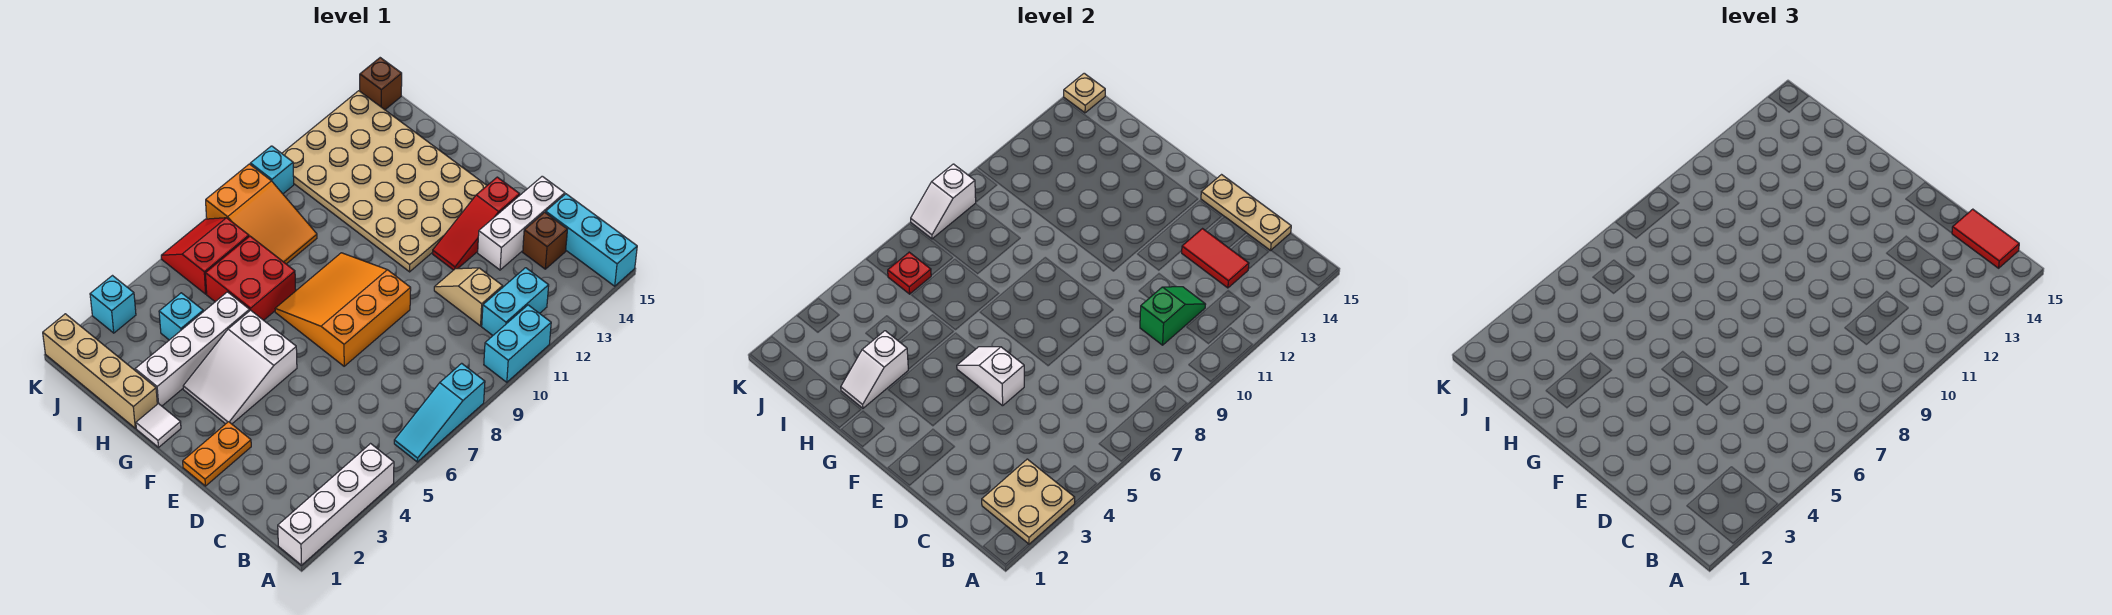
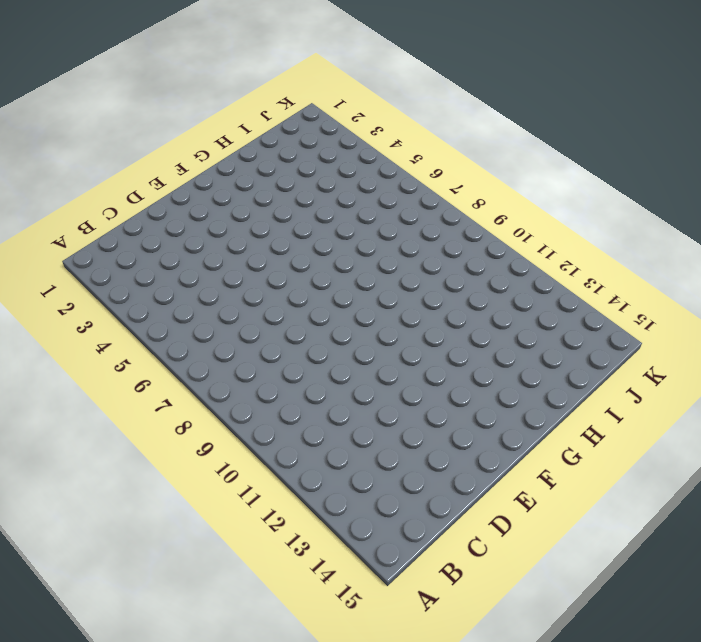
none -> white 1x4 brick [278,444,394,565]
none -> cyan 1x3 slope [394,363,485,462]
none -> cyan 1x2 brick [484,305,551,382]
none -> cyan 1x3 brick [546,194,637,286]

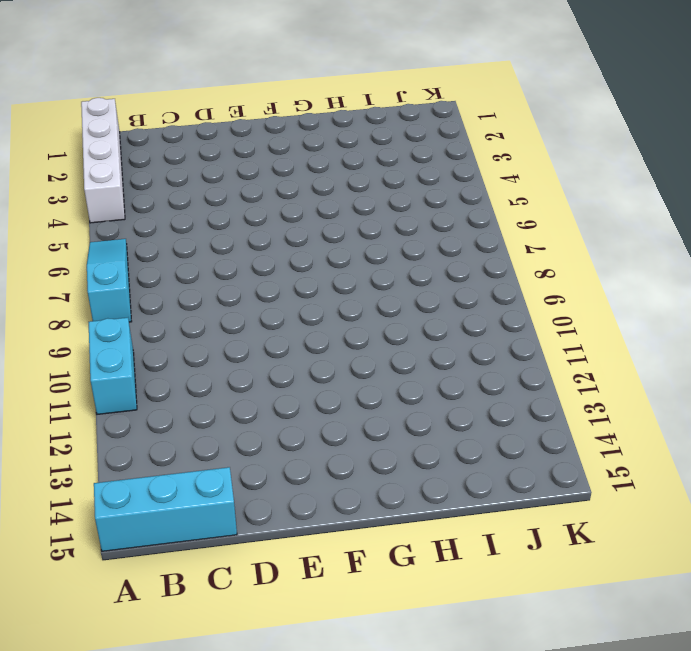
none -> cyan 1x2 brick [482,268,549,335]
none -> tan 1x2 slope [434,268,503,326]
none -> brown 1x1 brick [523,212,567,269]
none -> white 1x3 brick [478,176,565,270]

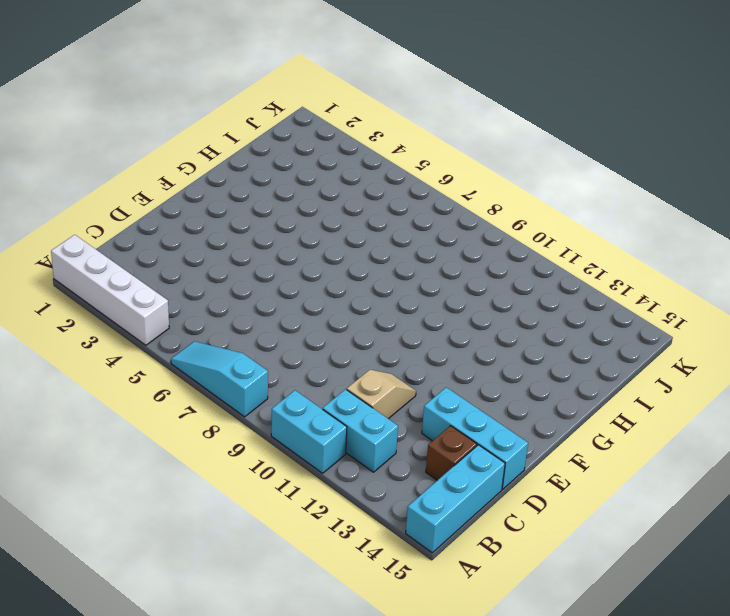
cyan 1x3 brick [422,387,528,489] -> white 1x3 brick [478,176,565,270]
none -> orange 1x2 plate [183,422,251,486]
none -> orange 3x3 slope [275,253,411,366]
none -> red 1x3 slope [433,177,520,270]
none -> white 2x3 slope [183,310,297,424]

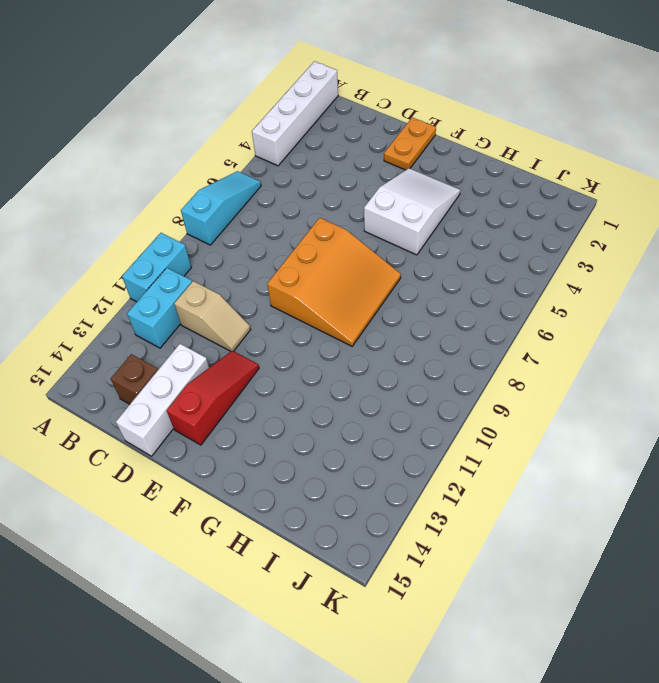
none -> cyan 1x3 brick [546,194,637,286]
none -> tan 4x6 plate [282,91,487,272]
none -> white 1x1 tile [136,404,181,447]
none -> tan 1x4 brick [43,314,157,428]

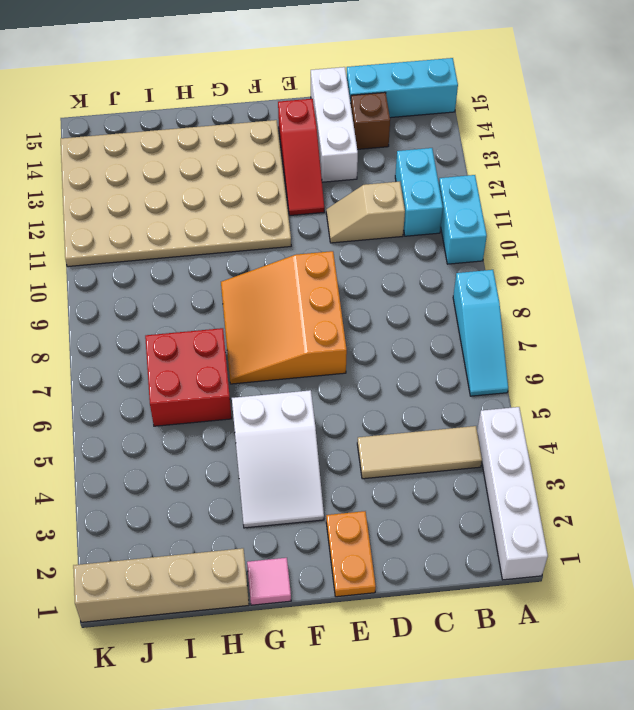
tan 1x3 tile [357,426,482,479] -> none
pink 1x1 tile [247,558,291,605] -> white 1x1 tile [136,404,181,447]
none -> white 1x4 brick [135,292,250,406]
none -> cyan 1x1 brick [159,293,203,340]
none -> orange 2x3 slope [206,164,317,264]
none -> red 2x2 slope [161,218,249,294]

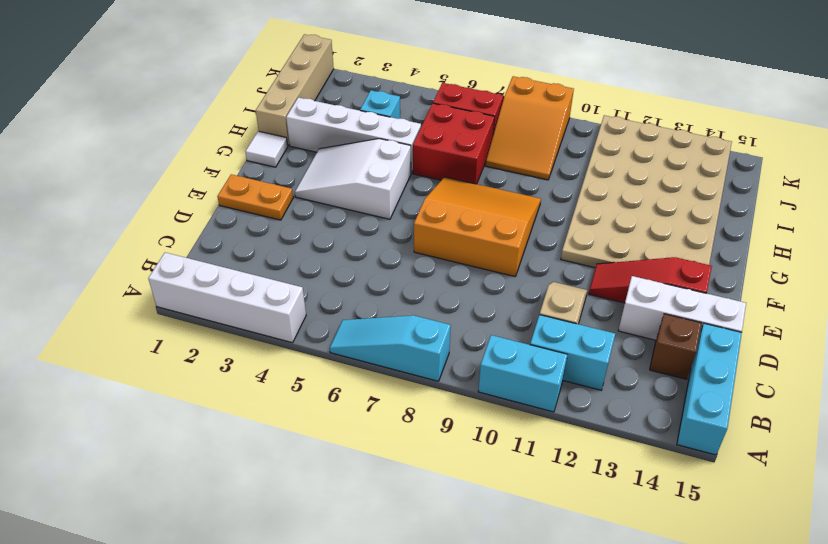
none -> cyan 1x1 brick [90,276,136,333]
none -> cyan 1x1 brick [250,146,294,194]
none -> brown 1x1 brick [360,58,402,110]
none -> tan 2x2 plate [982,459,1075,544]

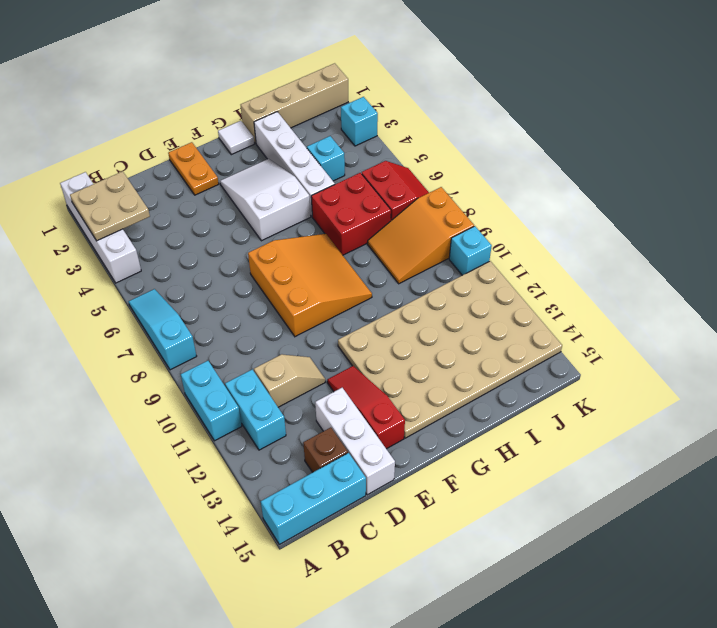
none -> brown 1x1 brick [360,58,402,110]
none -> green 1x2 slope [1140,287,1206,345]
none -> red 1x2 tile [1182,229,1249,288]
none -> tan 1x3 plate [1201,175,1291,250]

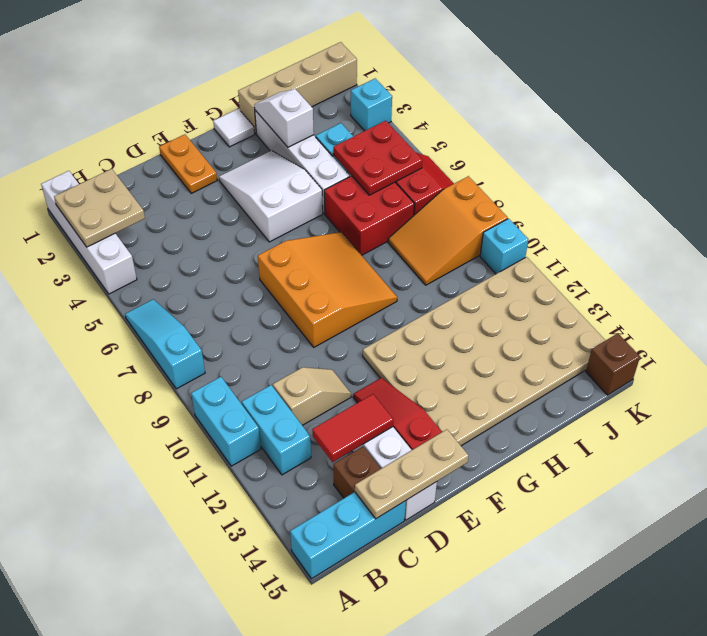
red 2x2 plate [333,121,422,195] -> red 1x1 plate [888,252,931,294]
none -> green 1x2 slope [1140,287,1206,345]
none -> white 1x2 slope [957,347,1024,406]
none -> white 1x2 slope [911,164,976,239]
none -> tan 1x1 plate [1064,73,1105,113]

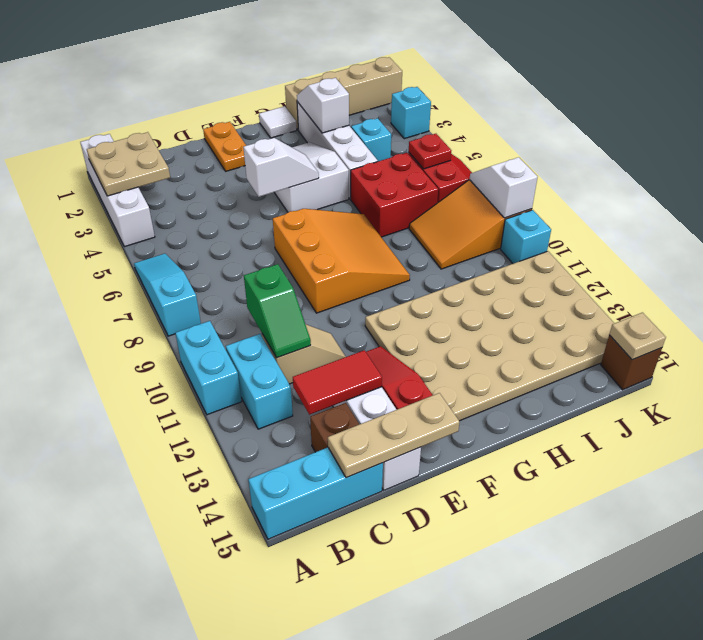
none -> red 1x2 tile [1952,209,2019,268]

